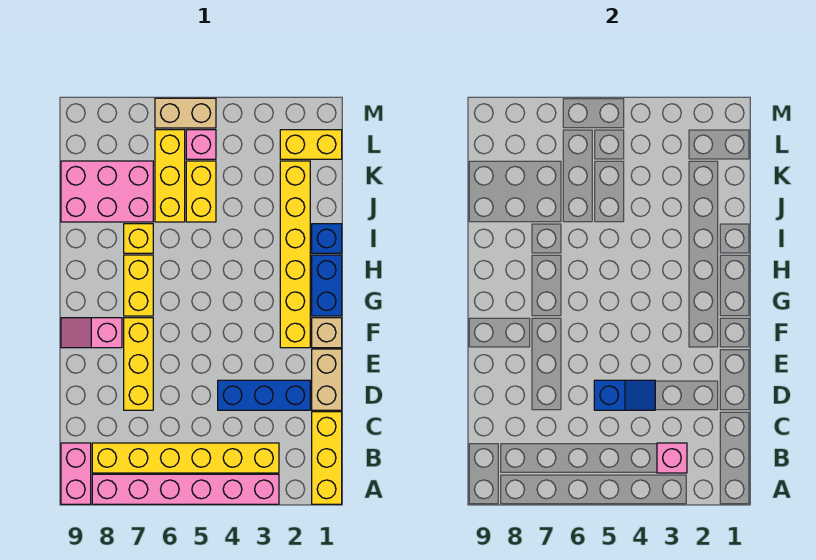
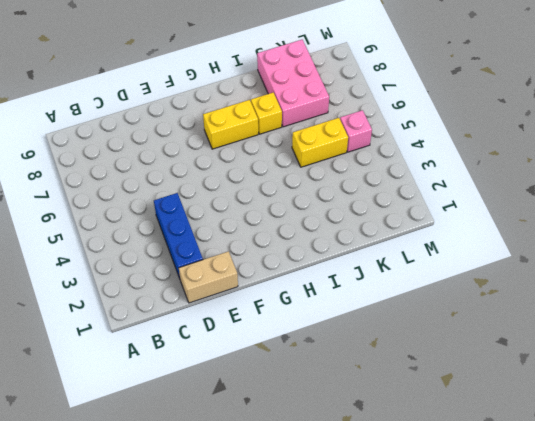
none -> yellow 1x3 brick [312,412,342,504]
none -> pink 1x6 brick [92,474,279,504]
none -> pink 1x2 brick [61,443,91,504]

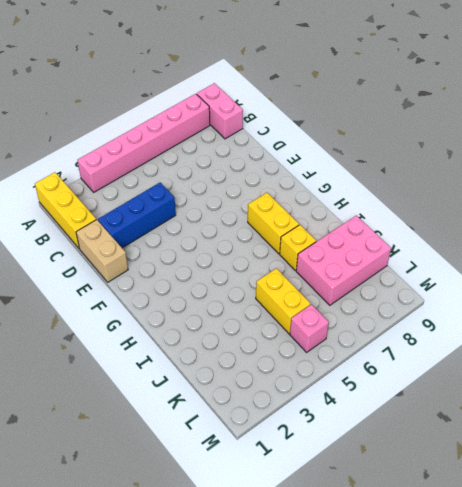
none -> yellow 1x6 brick [92,443,279,473]
none -> yellow 1x3 brick [124,318,153,410]
none -> tan 1x1 brick [312,318,342,348]

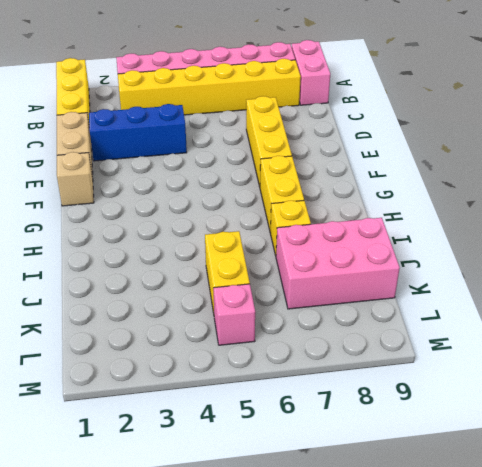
none -> yellow 1x6 brick [280,161,310,348]
none -> pink 1x2 slope [61,318,122,348]
none -> blue 1x2 brick [312,255,342,316]

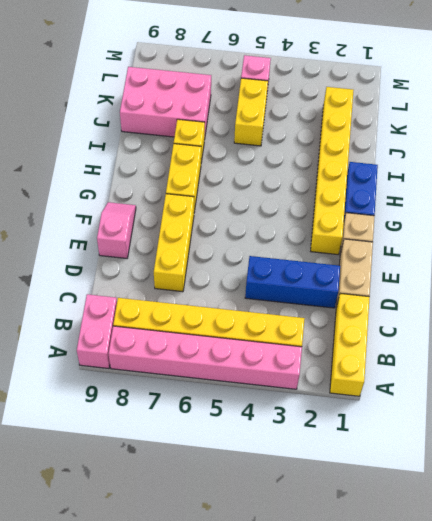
pink 1x2 slope [97,202,136,258] -> pink 1x2 slope turned to [61,318,122,348]
none -> blue 1x1 brick [312,224,342,253]
none -> yellow 1x3 brick [155,130,185,222]
none -> yellow 1x2 brick [280,130,342,159]

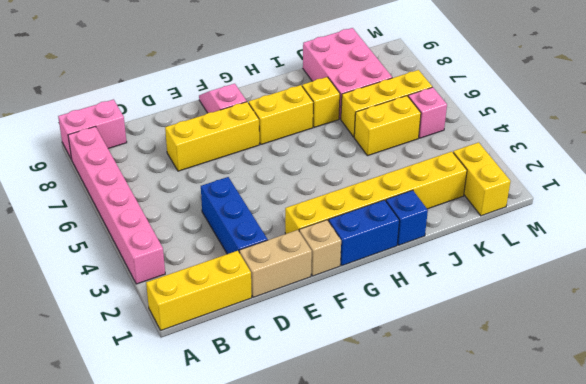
none -> yellow 1x6 brick [92,443,279,473]
none -> tan 1x2 brick [155,98,216,128]
none -> pink 1x1 brick [657,443,687,473]

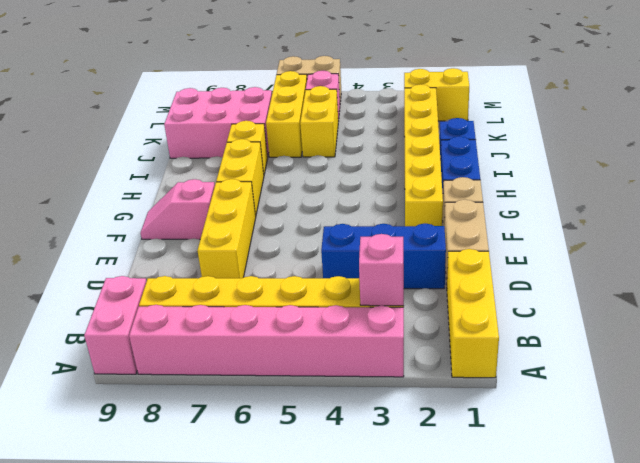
none -> blue 1x2 slope [594,380,655,410]

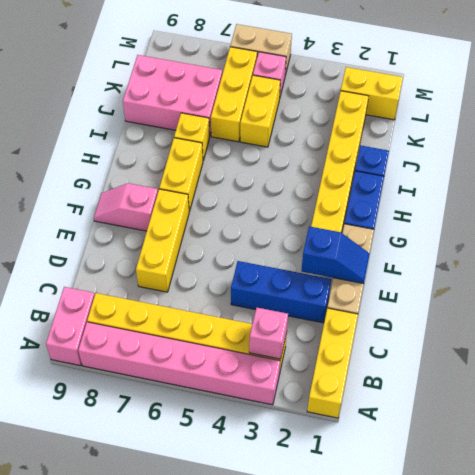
blue 1x2 slope [301,226,370,284] -> blue 1x2 slope moved to [594,380,655,410]

